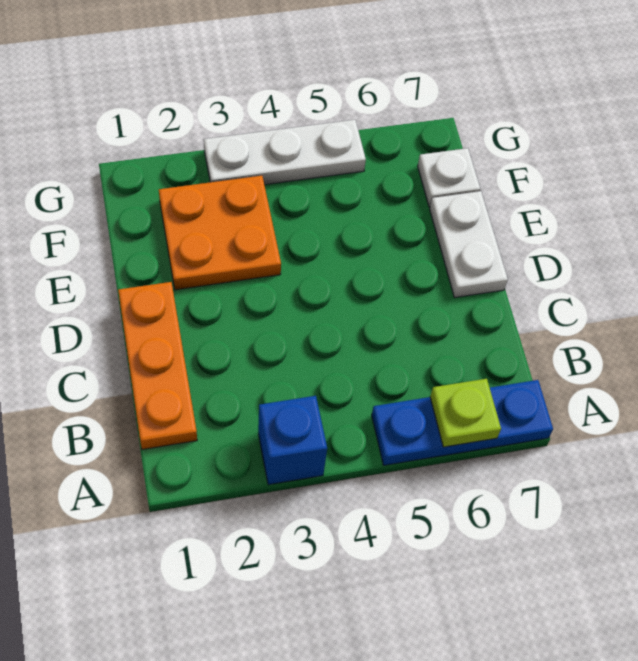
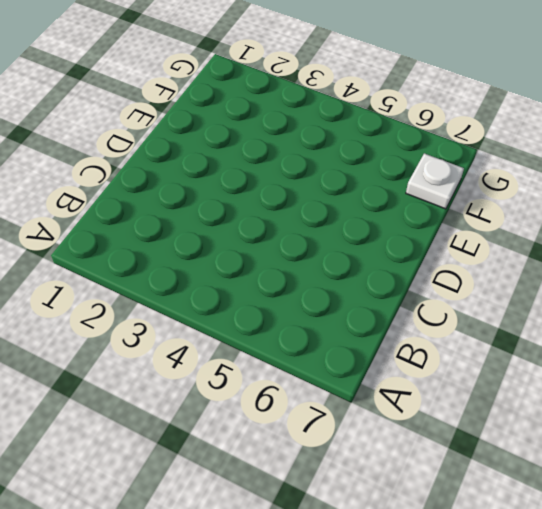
none -> blue 1x1 brick [258,396,327,485]
none -> blue 1x3 plate [372,380,553,465]

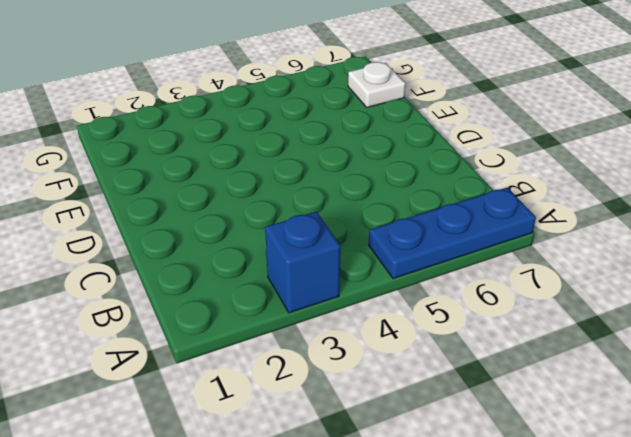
none -> orange 1x3 plate [118,282,197,449]
none -> white 1x2 plate [430,191,508,298]

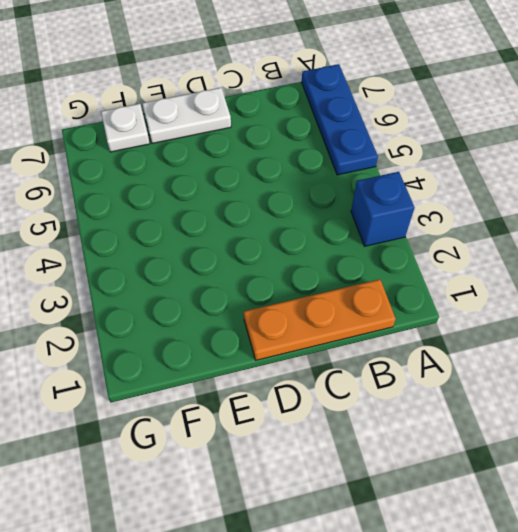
none -> orange 2x2 plate [159,176,281,290]
none -> white 1x3 plate [204,120,366,185]

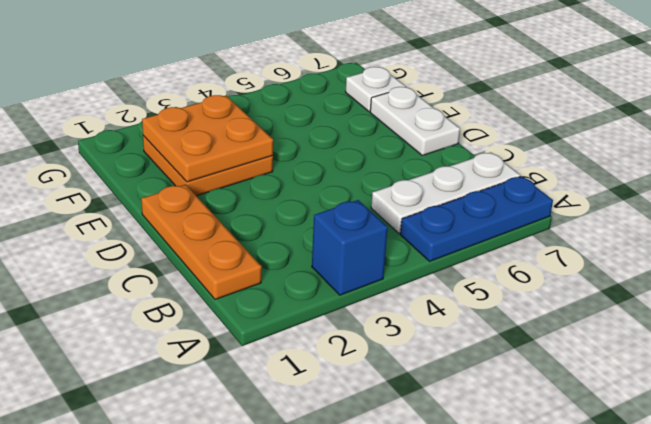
white 1x3 plate [371,152,520,233] -> white 1x3 plate moved to [204,120,366,185]
orange 2x2 plate [142,95,273,182] -> none
none -> lime 1x1 plate [430,379,501,447]

